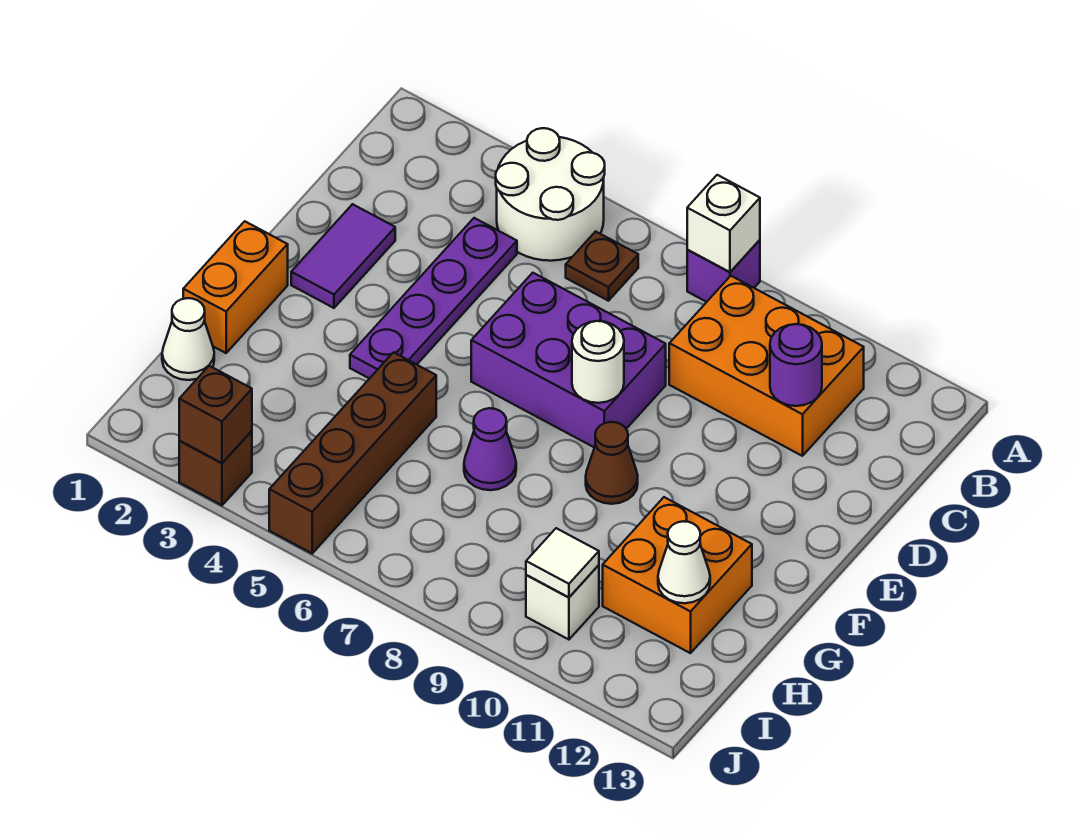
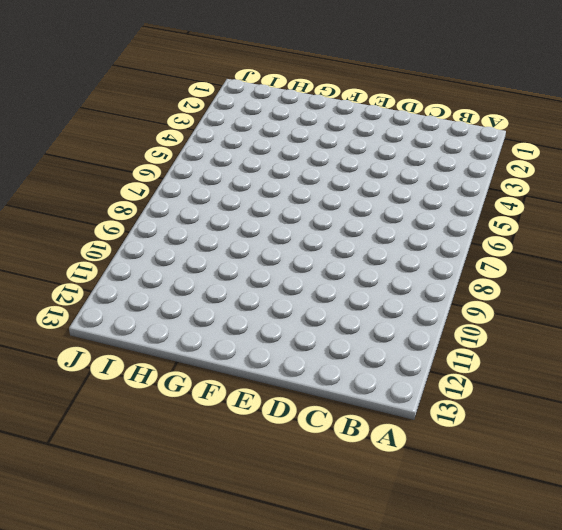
none -> white 2x2 round brick [496,128,605,261]
none -> purple 1x1 brick [687,240,760,302]
none -> brown 1x1 plate [566,231,638,301]

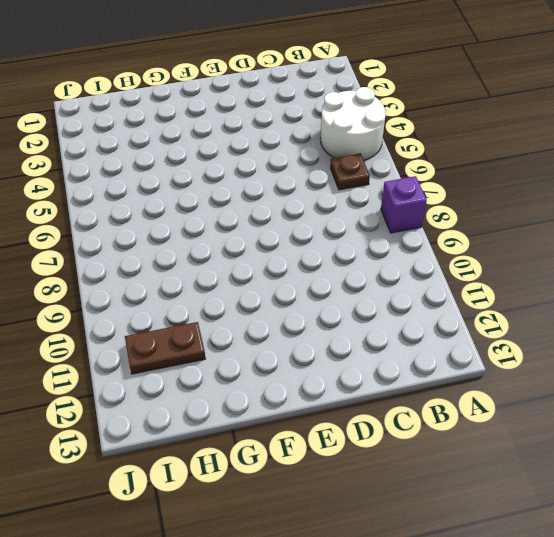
brown 1x2 plate [125,322,206,374] -> orange 2x2 brick [603,497,752,653]
none -> orange 2x3 brick [669,276,864,456]
none -> purple 1x4 plate [350,218,517,379]
none -> purple 1x2 tile [291,204,395,308]

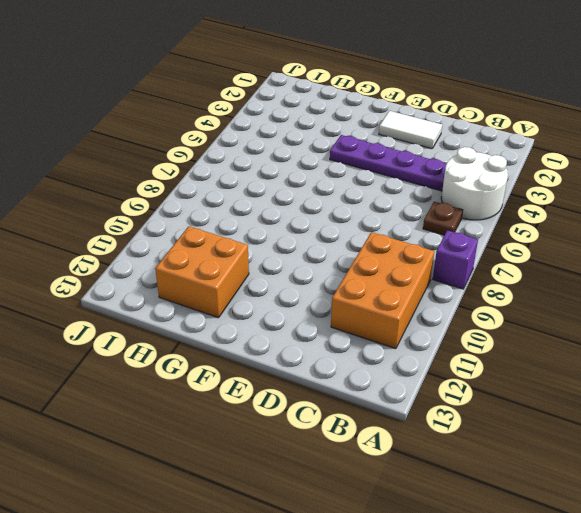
white 1x2 tile [379,111,442,149] -> purple 1x2 tile [291,204,395,308]
none -> purple 2x3 brick [471,273,666,448]
none -> orange 1x2 brick [183,221,288,353]
none -> brown 1x1 cone [586,422,638,504]

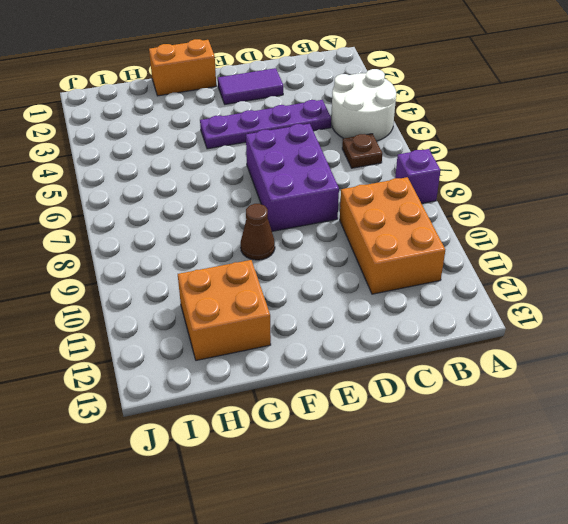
none -> brown 1x4 brick [269,352,436,553]
none -> purple 1x1 cone [464,408,516,490]
none -> white 1x1 cone [162,298,214,380]

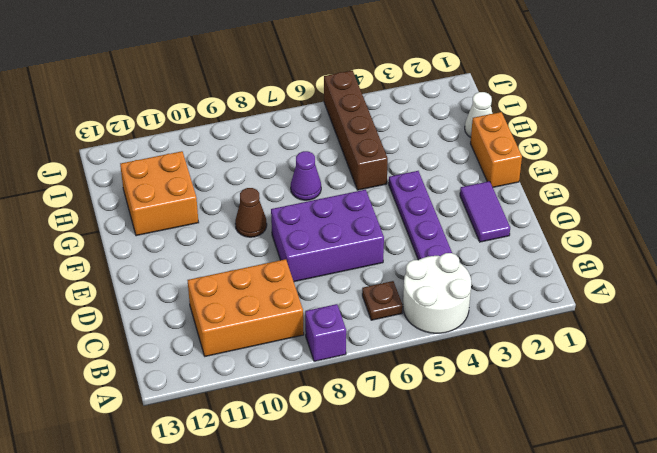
none -> white 1x1 brick [526,565,599,640]
none -> brown 1x1 brick [179,431,252,505]
none -> white 1x1 brick [687,175,760,272]

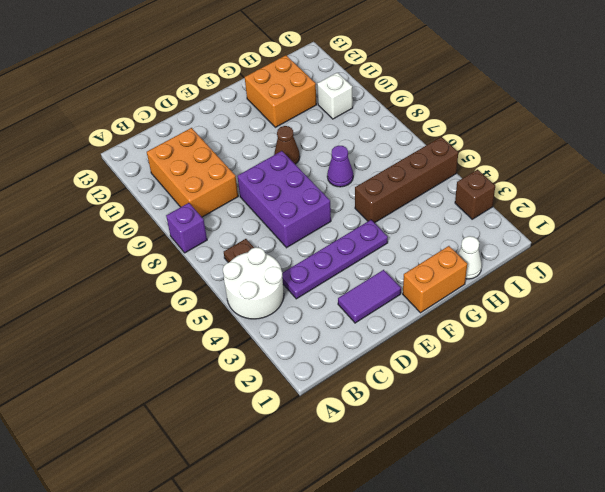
none -> white 1x1 brick [687,175,760,272]
none -> purple 1x1 round brick [770,324,822,406]
none -> white 1x1 round brick [572,321,624,403]

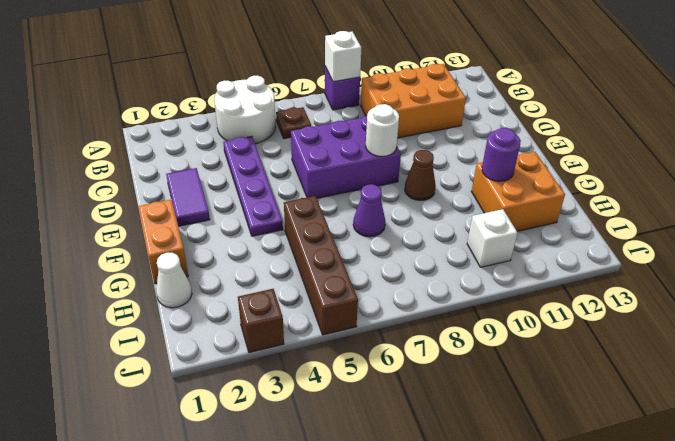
purple 1x1 round brick [482,128,521,181] -> purple 1x1 round brick moved to [770,324,822,406]
none -> white 1x1 cone [658,521,710,603]
none -> white 1x1 tile [526,528,599,597]
none -> brown 1x1 brick [179,366,252,463]

